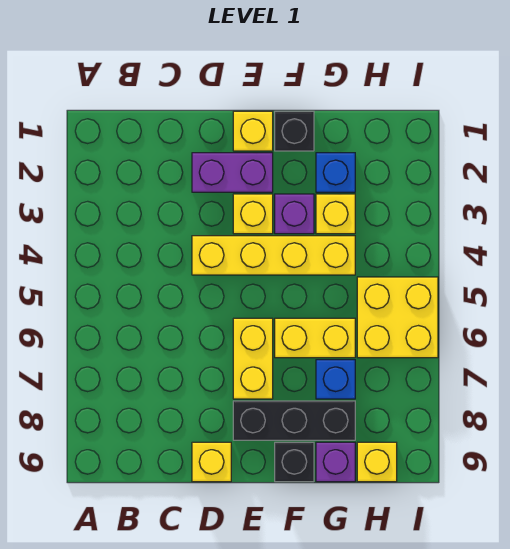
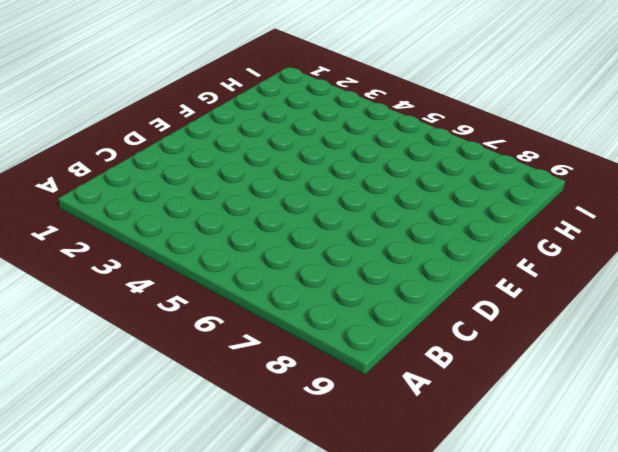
none -> purple 1x2 brick [192,153,273,192]
none -> yellow 1x4 brick [192,236,355,275]
none -> yellow 1x1 brick [192,442,231,482]

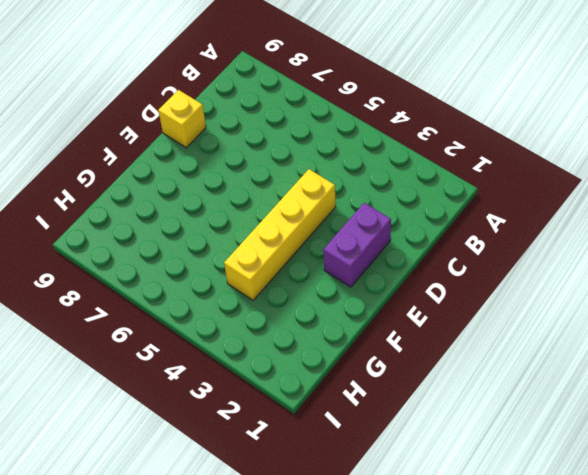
none -> yellow 1x1 brick [233,111,273,151]
none -> yellow 1x1 brick [233,194,273,234]
none -> yellow 1x2 brick [233,318,273,399]

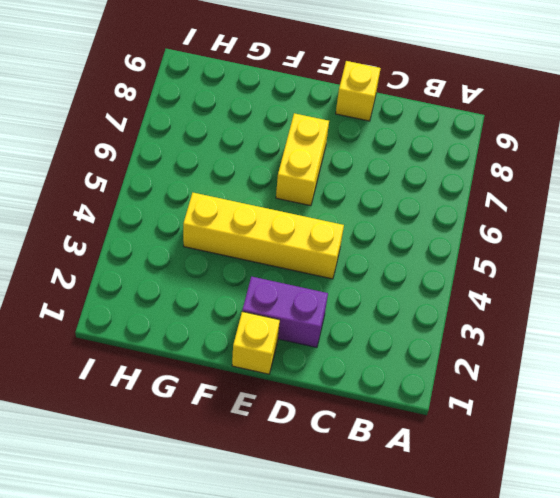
none -> yellow 1x1 brick [233,194,273,234]
none -> black 1x3 brick [233,401,355,440]
none -> black 1x1 brick [275,111,314,151]

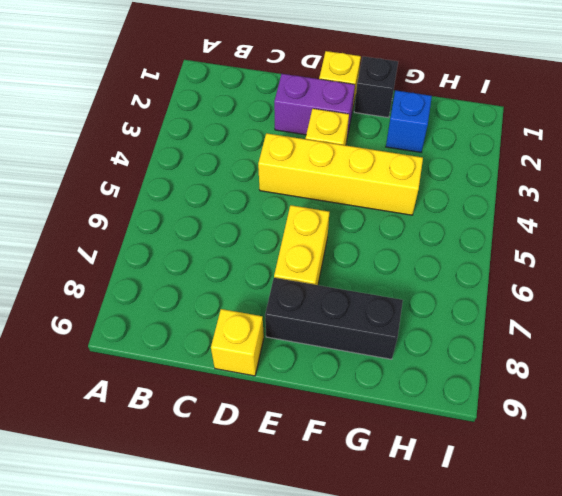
none -> purple 1x1 brick [275,194,314,234]
none -> yellow 1x2 brick [275,318,355,358]
none -> black 1x1 brick [275,442,314,482]

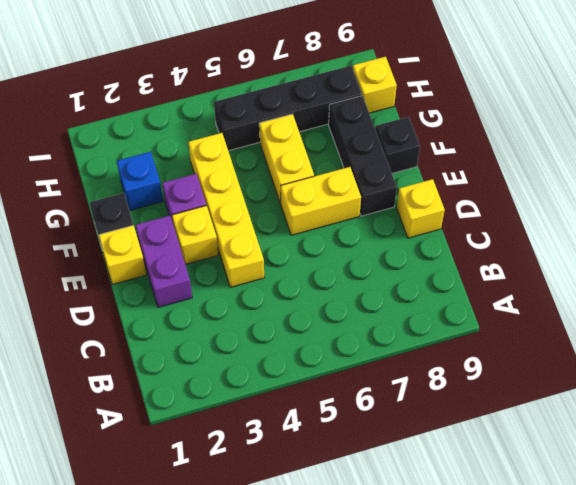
black 1x4 brick [214,66,362,151] -> yellow 2x2 brick [357,277,438,358]
none -> yellow 1x1 brick [316,194,355,234]
none -> blue 1x1 brick [316,360,355,399]
none -> purple 1x1 brick [316,442,355,482]

